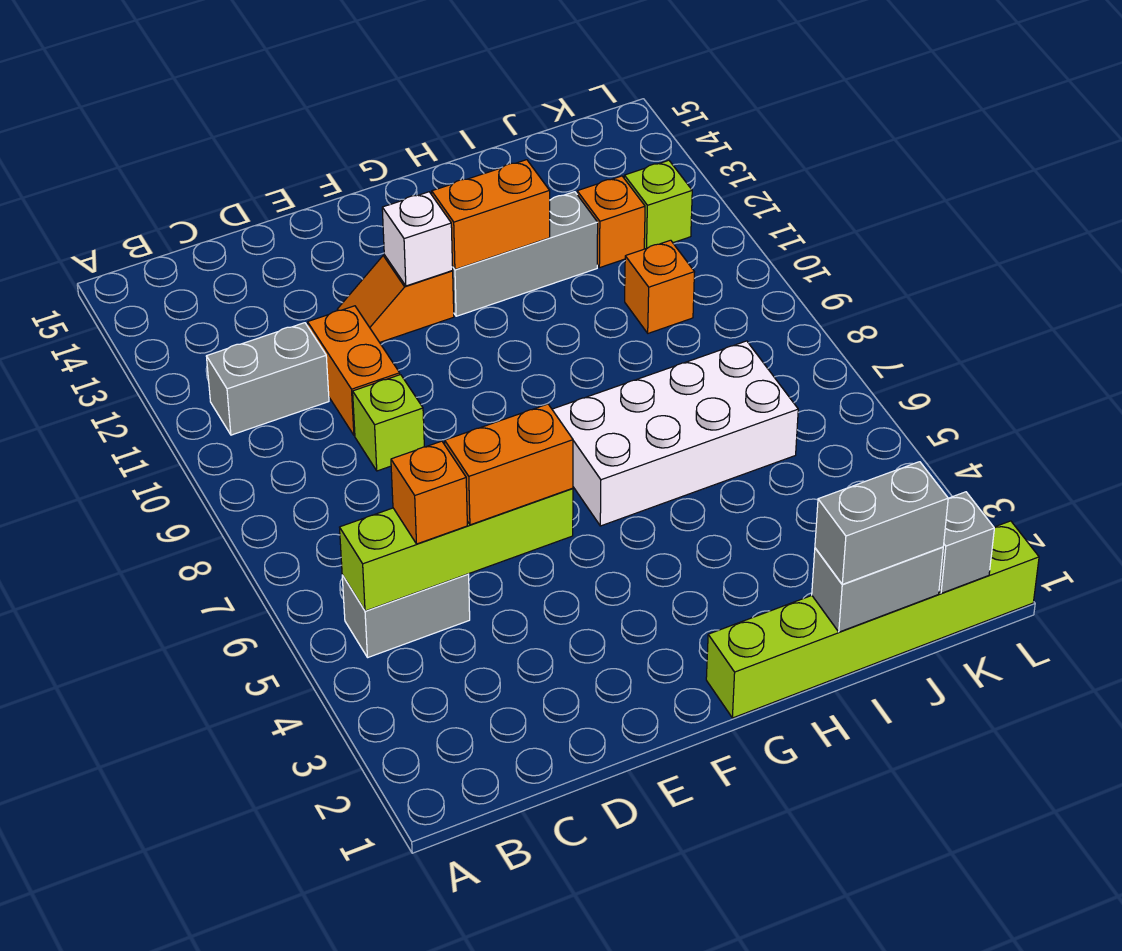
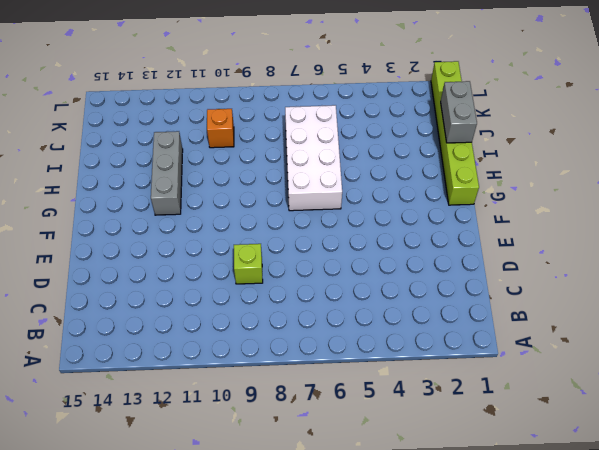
none -> grey 1x2 brick [342,574,470,657]
none -> grey 1x2 brick [206,323,329,435]
none -> orange 1x2 brick [308,306,400,435]

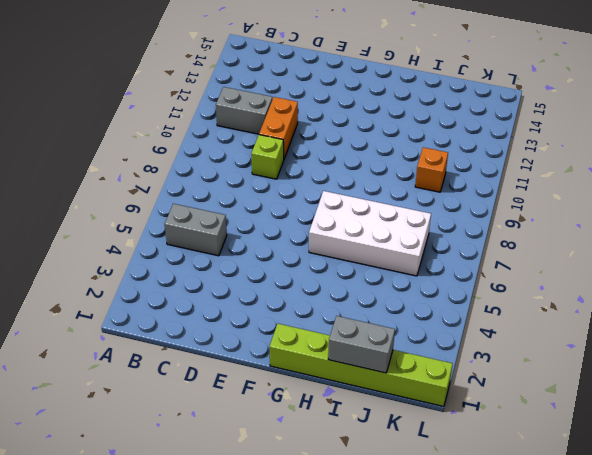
none -> orange 1x2 slope [337,255,454,342]
none -> grey 1x3 brick [452,192,598,316]
none -> orange 1x1 brick [577,176,645,268]

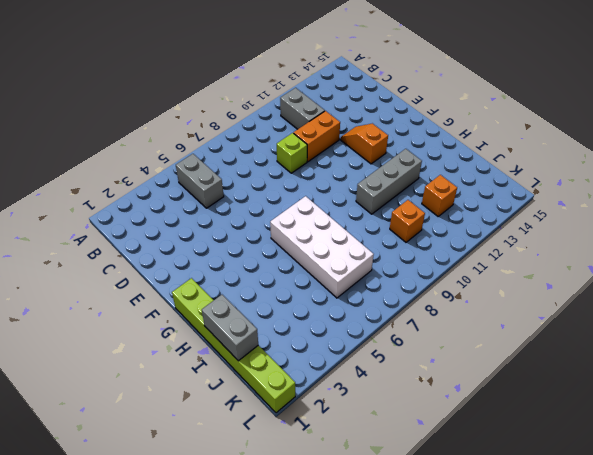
grey 1x3 brick [356,149,422,214] -> grey 1x3 brick turned to [452,192,598,316]
none -> lime 1x1 brick [624,160,692,249]
none -> lime 1x4 brick [340,488,573,611]
none -> white 1x1 brick [382,192,453,286]

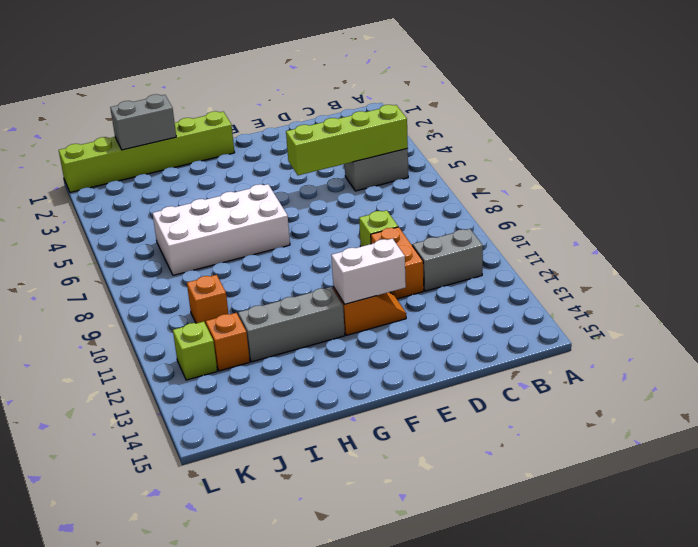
white 1x2 brick [331,238,406,304] -> white 1x1 brick [382,192,453,286]
none -> orange 1x2 brick [432,160,550,269]
none -> grey 1x1 brick [939,492,994,593]
none -> orange 1x1 brick [391,441,467,544]

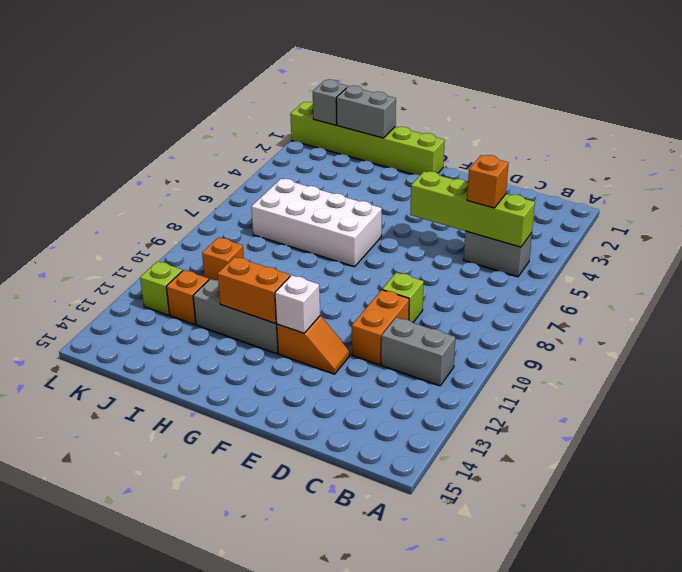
none -> orange 1x2 brick [445,404,573,525]
none -> grey 1x2 brick [815,462,948,584]

